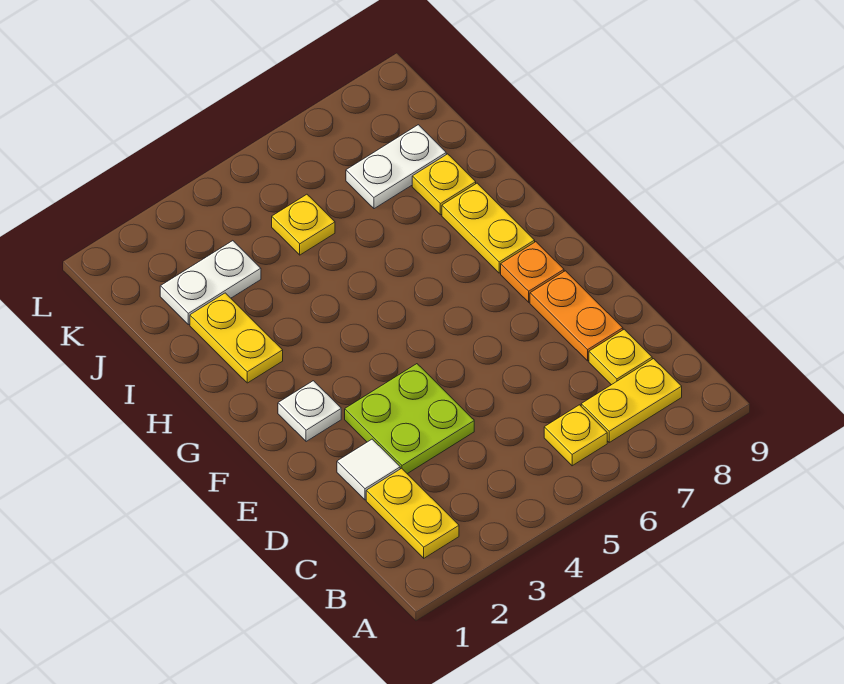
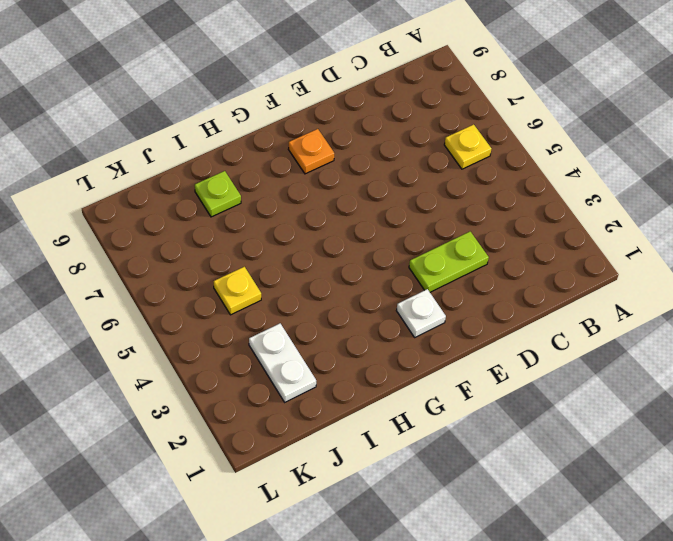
lime 1x2 plate [409,232,489,292] -> lime 2x2 plate [345,364,474,474]
lime 1x1 plate [195,171,241,217] -> yellow 1x1 plate [412,154,476,215]
none -> yellow 1x2 plate [366,468,459,558]
none -> yellow 1x2 plate [581,359,682,442]
none -> yellow 1x1 plate [589,329,652,385]

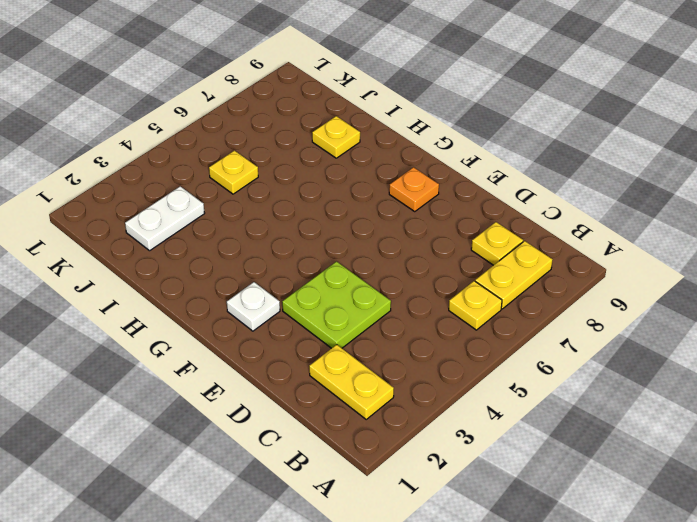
none -> white 1x1 tile [337,439,400,500]
none -> orange 1x2 plate [530,271,623,361]
none -> yellow 1x2 plate [442,183,535,273]

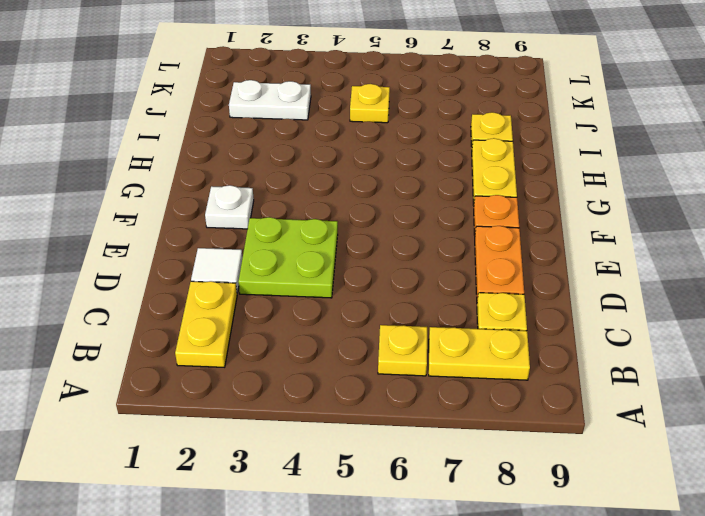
none -> yellow 1x2 plate [190,293,283,383]
none -> white 1x2 plate [346,125,446,209]

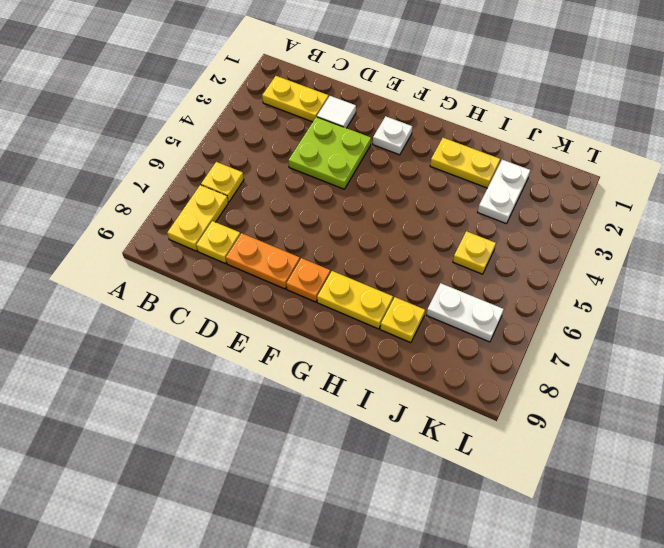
white 1x2 plate [427,283,504,342] -> white 1x2 plate turned to [346,125,446,209]

